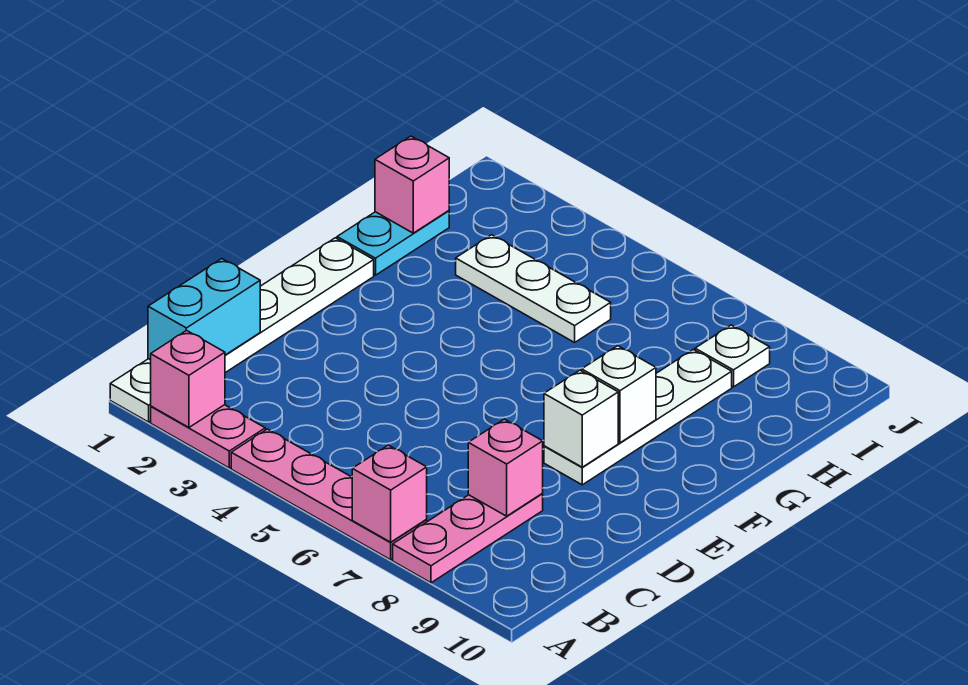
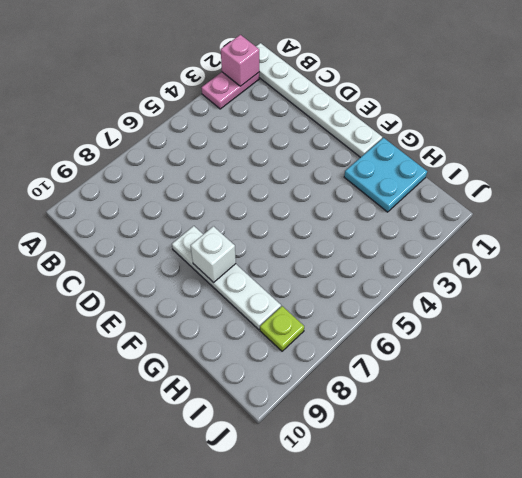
cyan 2x2 plate [344,138,427,212] -> cyan 1x2 plate [337,211,449,275]
lime 1x1 plate [260,306,304,351] -> white 1x1 plate [695,325,770,387]
none -> pink 1x4 plate [231,429,427,560]
none -> pink 1x3 plate [393,494,543,583]
none -> white 1x3 plate [456,235,611,342]

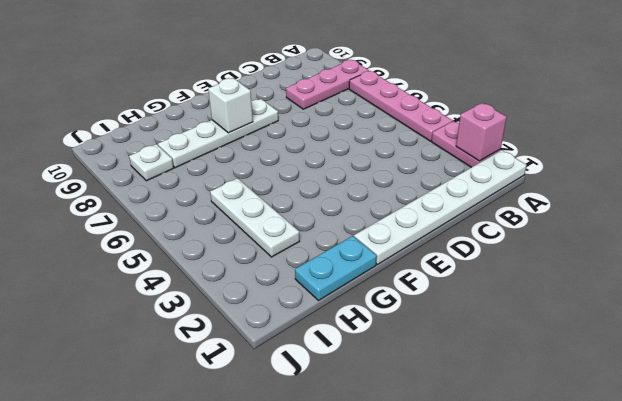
none -> pink 1x1 brick [352,445,427,542]
none -> cyan 1x2 brick [148,259,260,360]
none -> pink 1x1 brick [468,419,543,516]

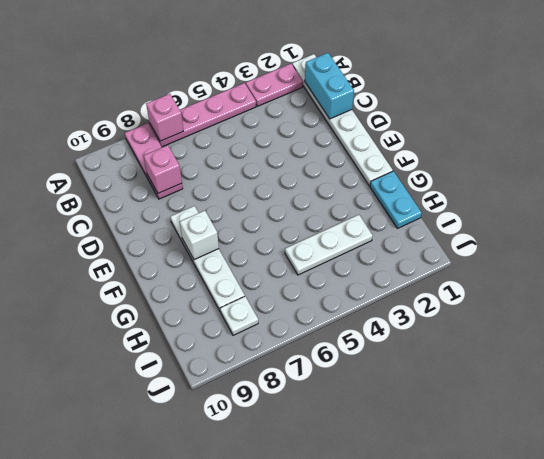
none -> pink 1x1 brick [151,330,225,427]
none -> white 1x1 brick [544,370,618,467]
none -> pink 1x1 brick [375,136,449,233]

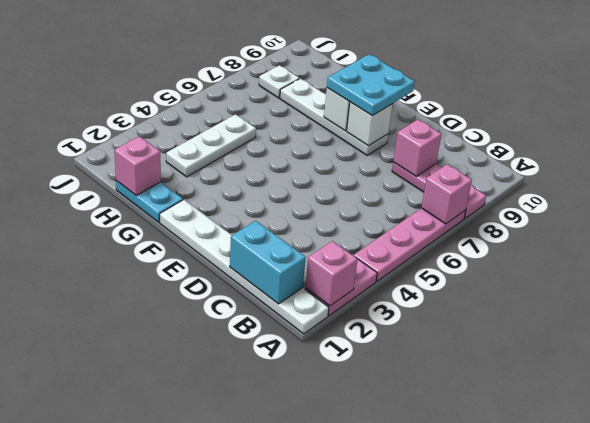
cyan 2x2 plate [327,54,415,116] -> none

